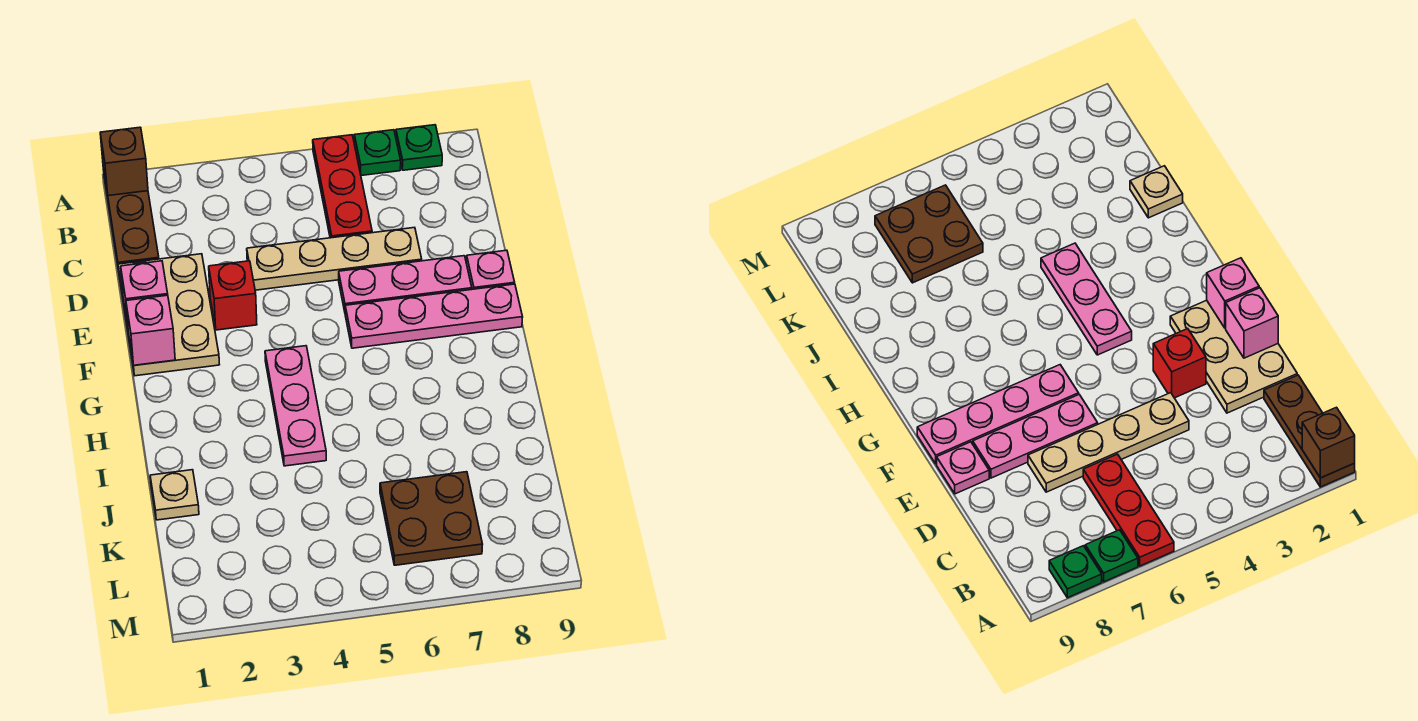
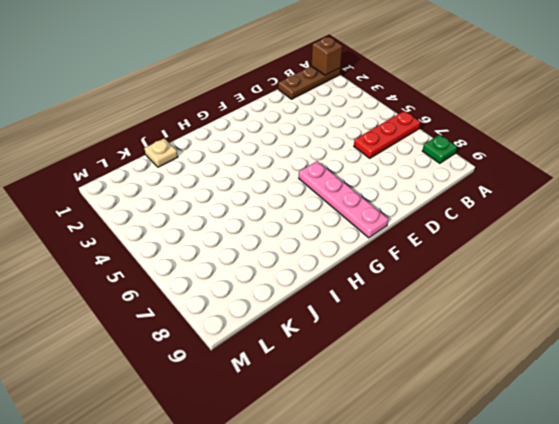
none -> green 1x1 plate [354,130,401,175]
none -> tan 2x3 plate [118,254,220,376]
none -> tan 1x4 plate [247,227,422,290]

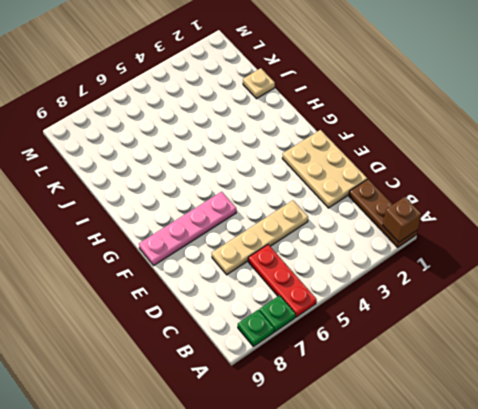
none -> red 1x1 brick [209,261,257,330]
none -> pink 1x3 plate [339,256,472,311]
none -> pink 1x1 plate [466,250,515,289]

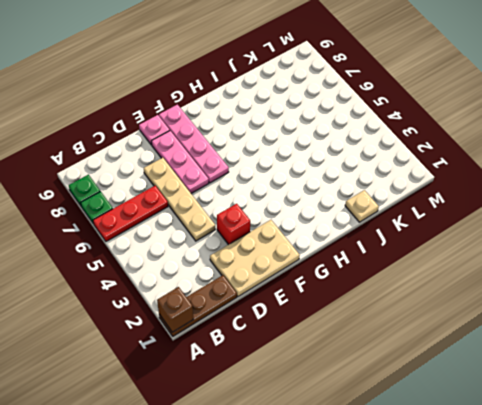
none -> pink 1x3 plate [265,346,326,466]
none -> brown 2x2 plate [380,472,483,565]
none -> pink 1x1 brick [121,261,168,325]

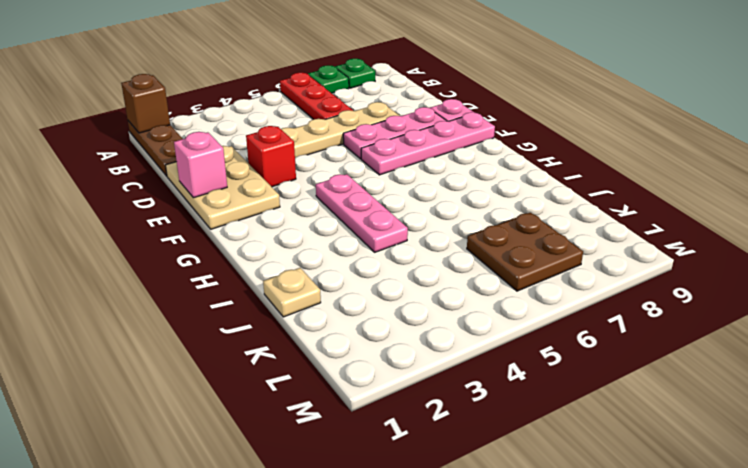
none -> pink 1x1 brick [126,295,175,365]

